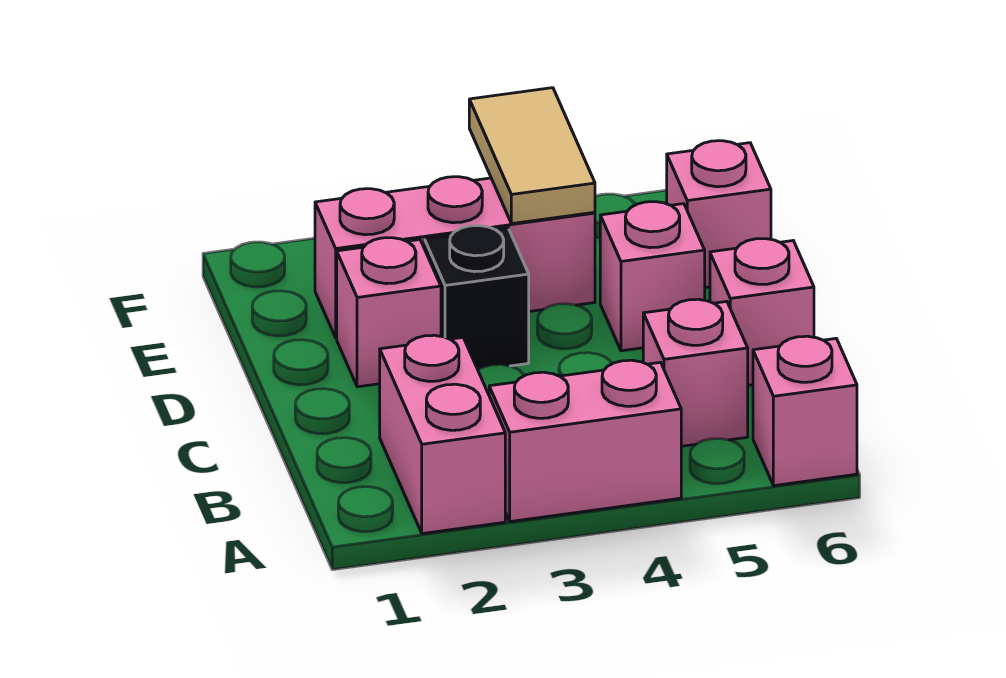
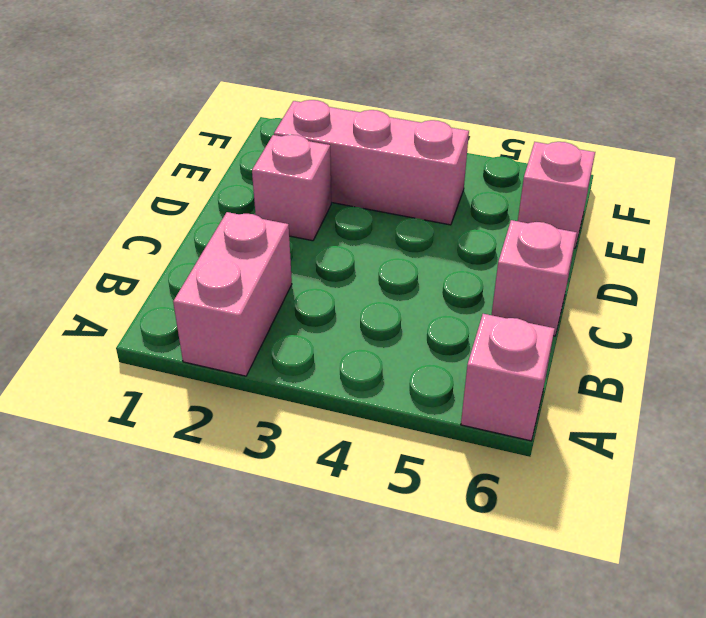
none -> pink 1x2 brick [489,360,681,522]
none -> pink 1x1 brick [643,299,748,446]

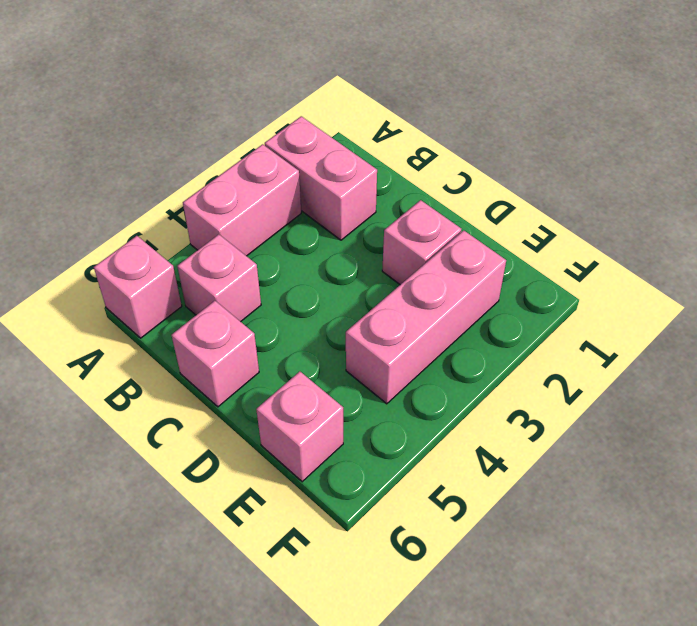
none -> black 1x1 brick [425,226,529,370]
none -> pink 1x1 brick [600,202,705,351]

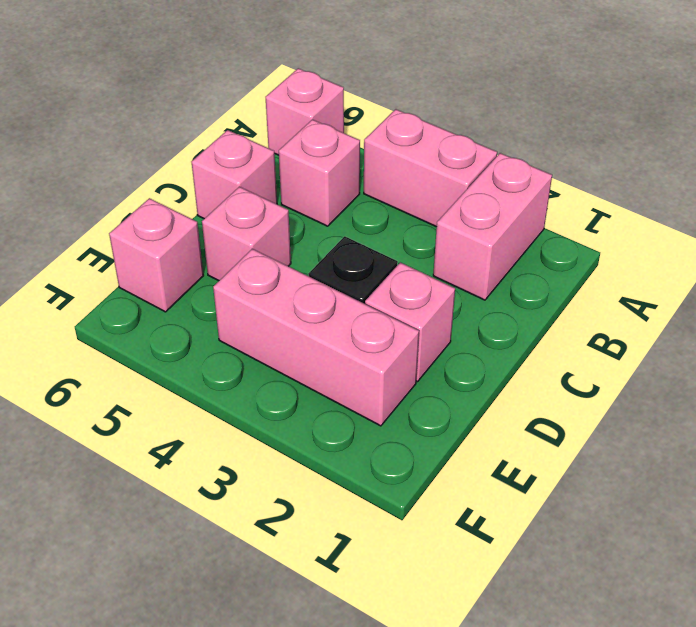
none -> tan 1x2 tile [469,88,595,224]

